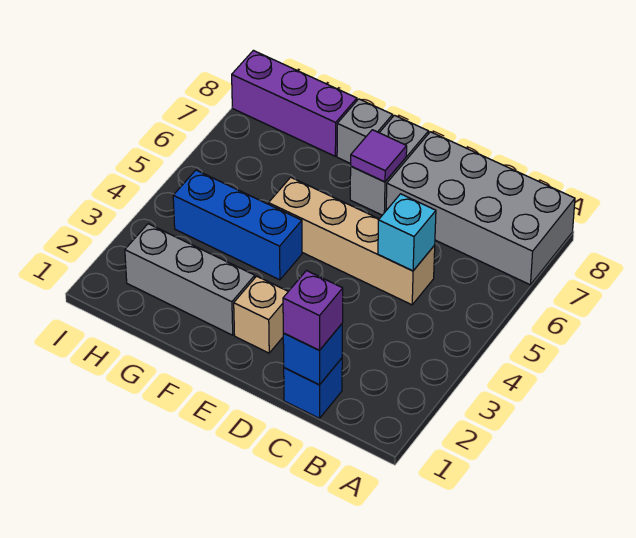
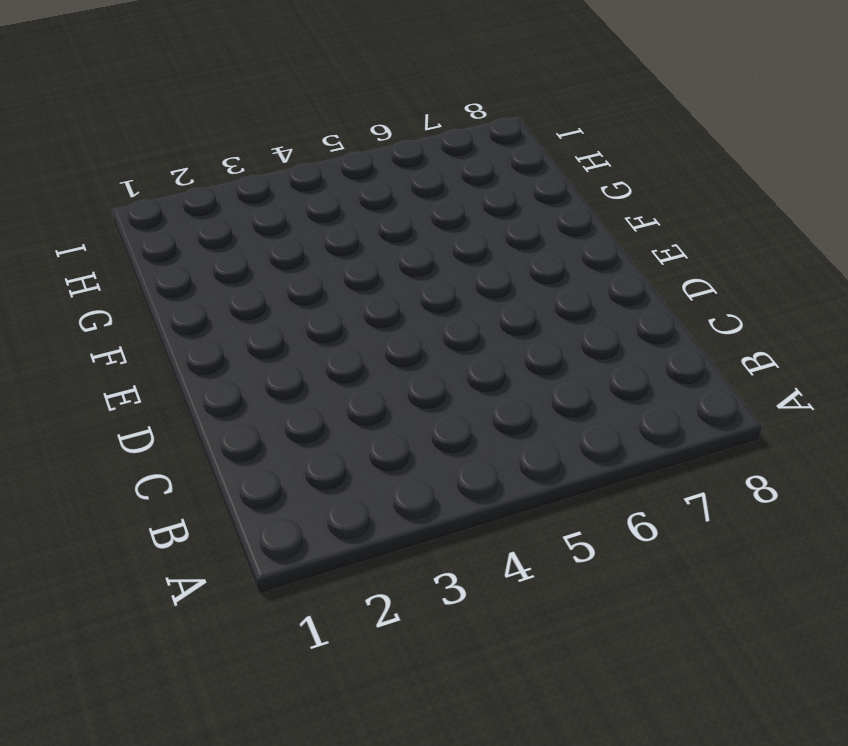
none -> grey 2x4 brick [386,132,575,285]
none -> blue 1x1 brick [284,358,342,418]
none -> tan 1x4 brick [269,177,435,305]

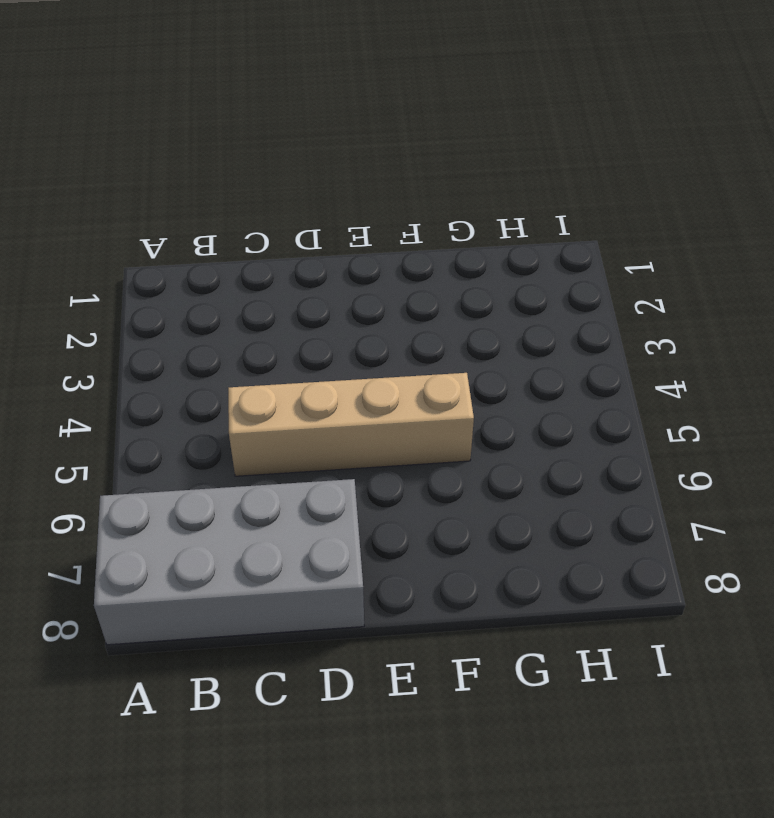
none -> blue 1x1 brick [284,358,342,418]
none -> tan 1x1 brick [234,276,288,353]
none -> grey 1x2 brick [350,115,429,215]

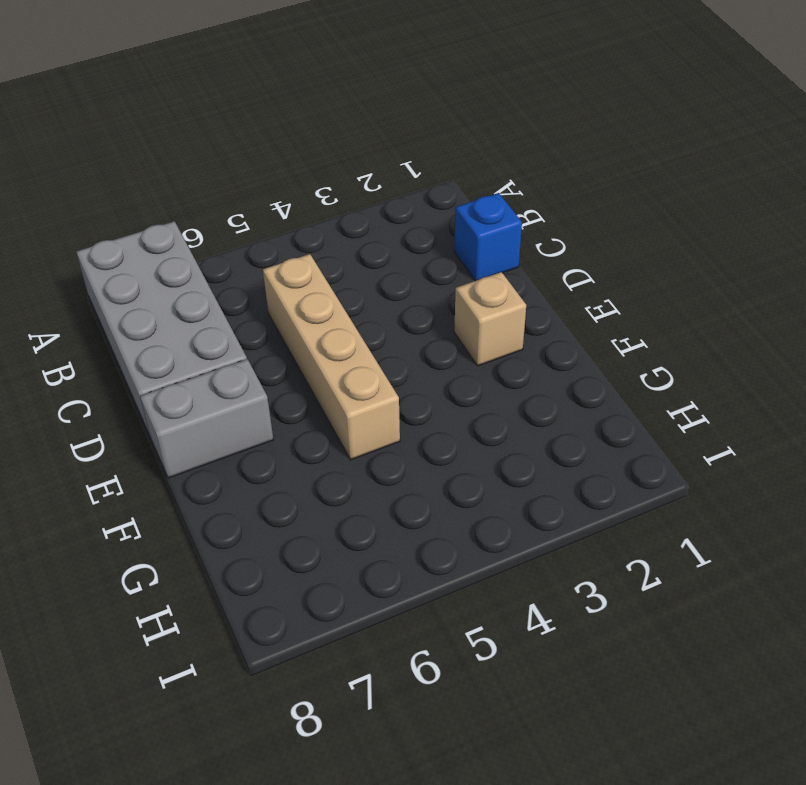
none -> grey 1x3 brick [125,224,255,335]
none -> blue 1x3 brick [173,170,302,280]
none -> grey 1x1 brick [337,99,393,164]

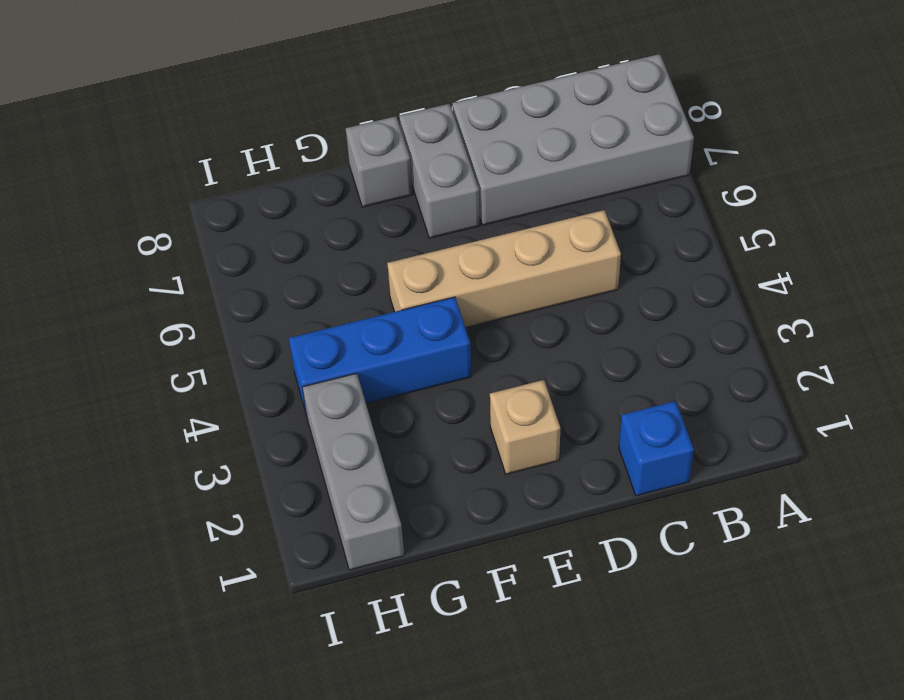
grey 1x3 brick [302,373,404,570] -> grey 1x3 brick turned to [125,224,255,335]
none -> purple 1x3 brick [232,50,357,156]
none -> blue 1x1 brick [283,324,342,385]
none -> cyan 1x1 brick [378,194,436,271]

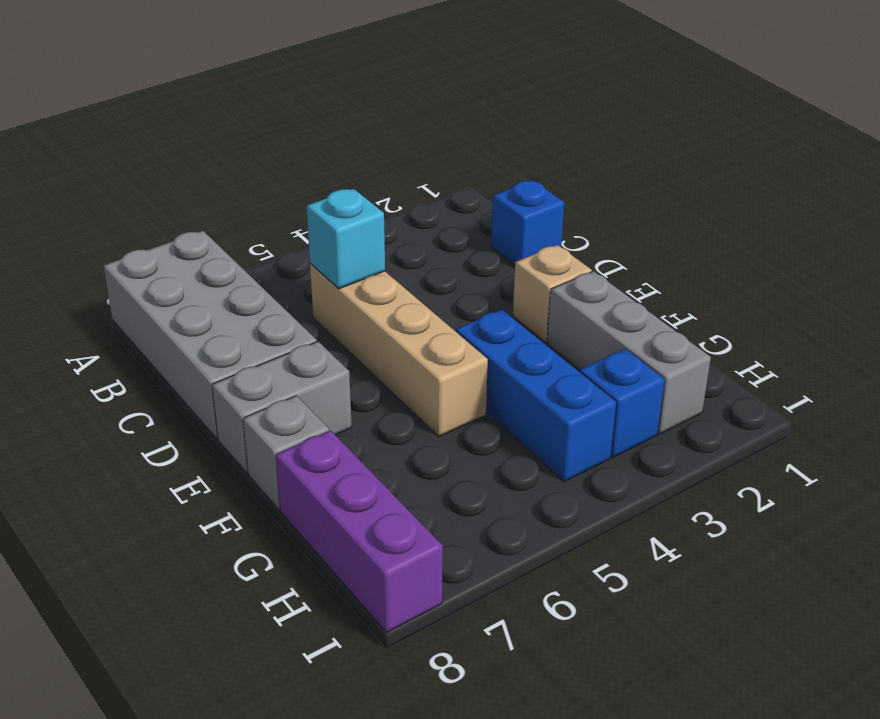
blue 1x1 brick [580,349,664,457] -> blue 1x1 brick moved to [283,324,342,385]
none -> purple 1x1 tile [351,130,407,182]
none -> purple 1x1 brick [283,271,343,350]

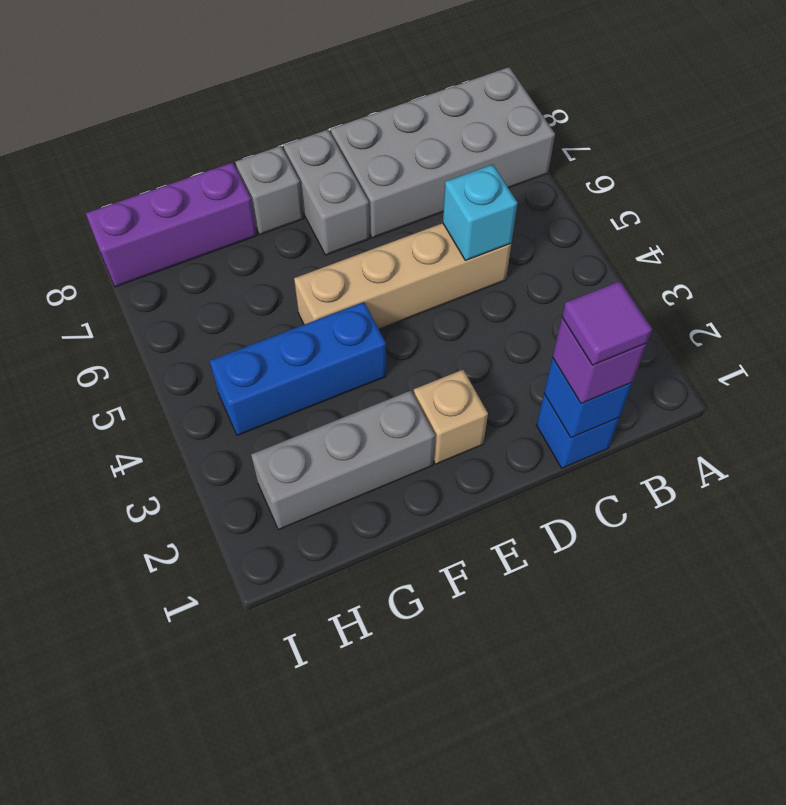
purple 1x1 tile [562,281,652,365] -> purple 1x1 tile moved to [351,130,407,182]

